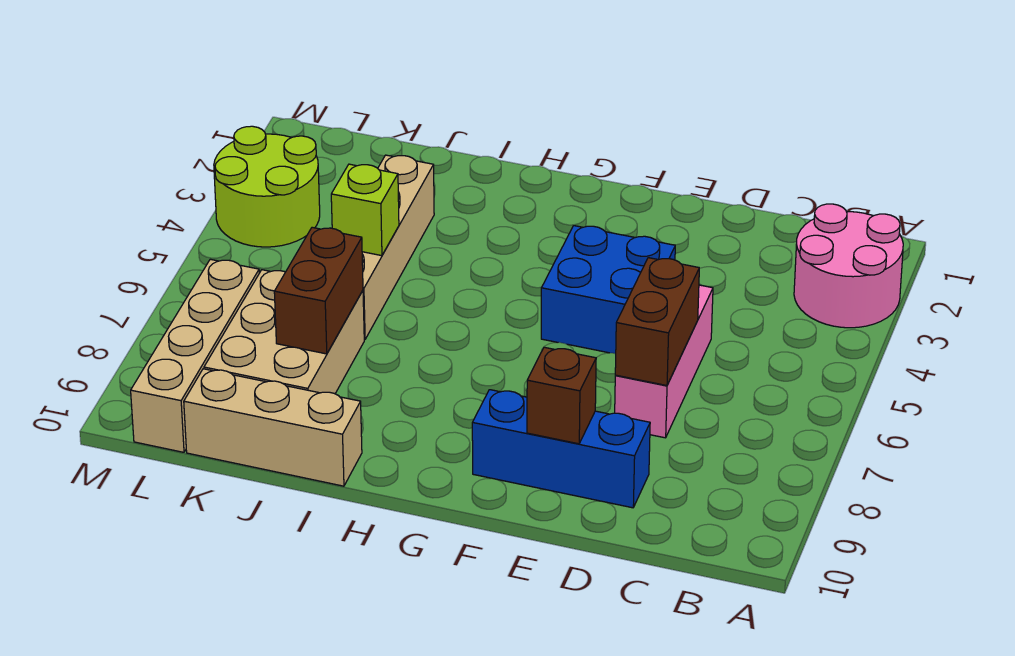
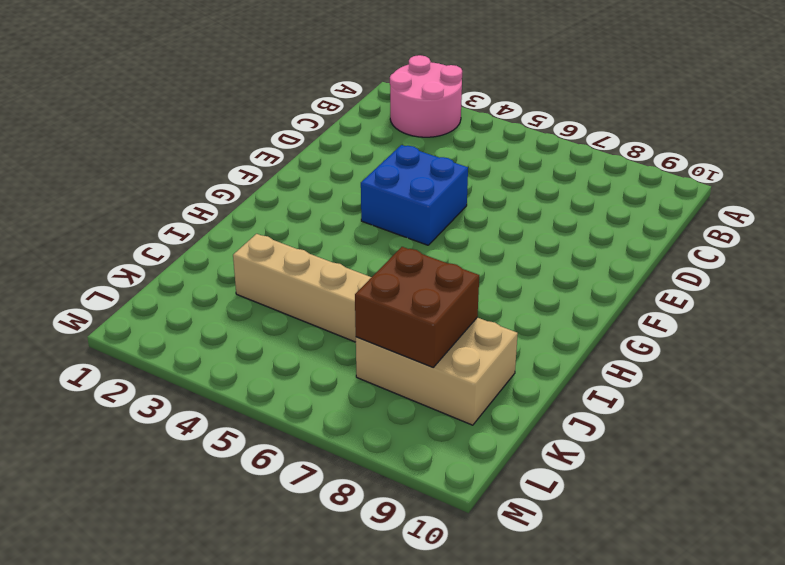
brown 2x2 brick [355,247,479,367] -> brown 1x2 brick [274,227,363,354]
none -> pink 1x3 brick [615,285,713,438]
none -> blue 1x3 brick [472,390,650,508]
none -> tan 1x3 brick [184,369,362,486]

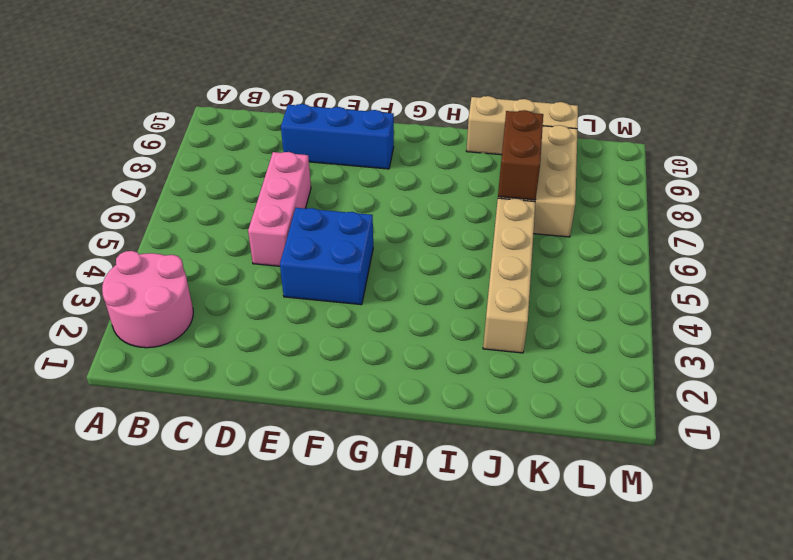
none -> lime 2x2 round brick [214,126,320,247]
none -> tan 1x4 brick [131,259,259,452]
none -> brown 1x2 brick [615,258,699,386]

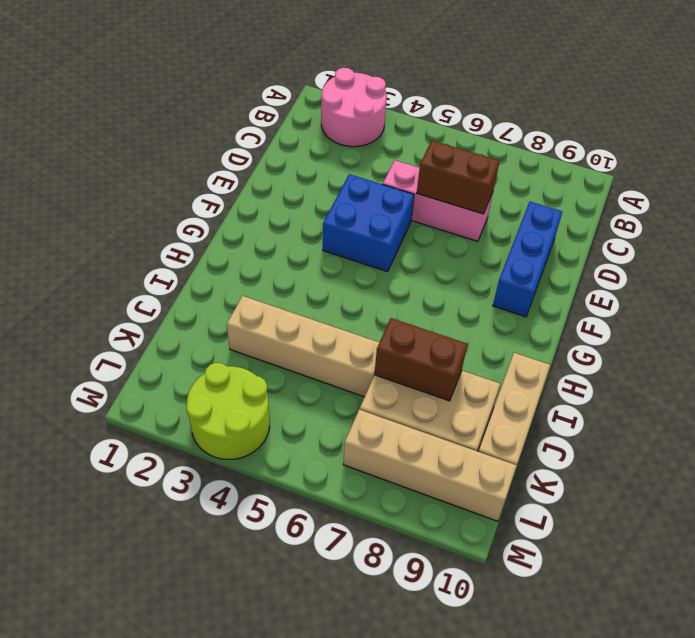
none -> brown 1x1 brick [527,347,596,444]
none -> lime 1x1 brick [331,164,399,256]

